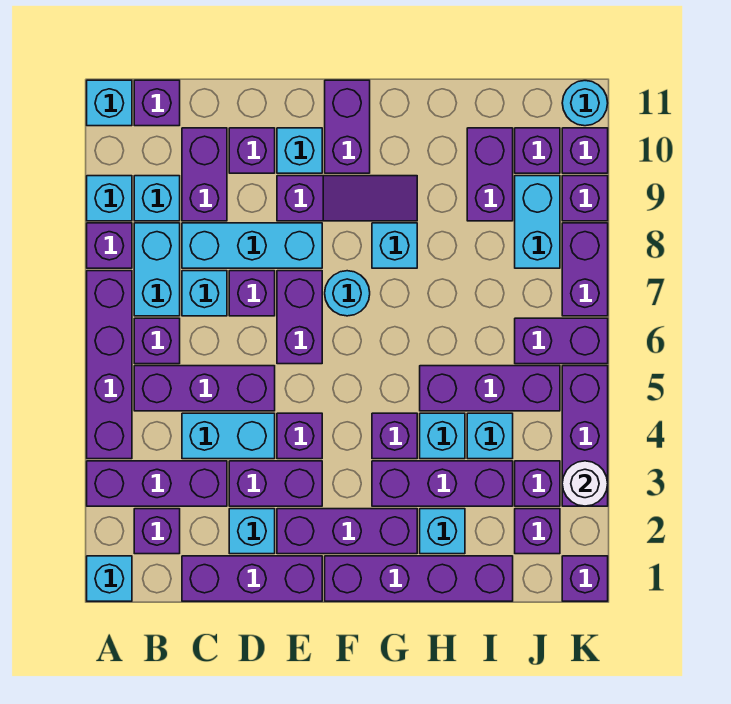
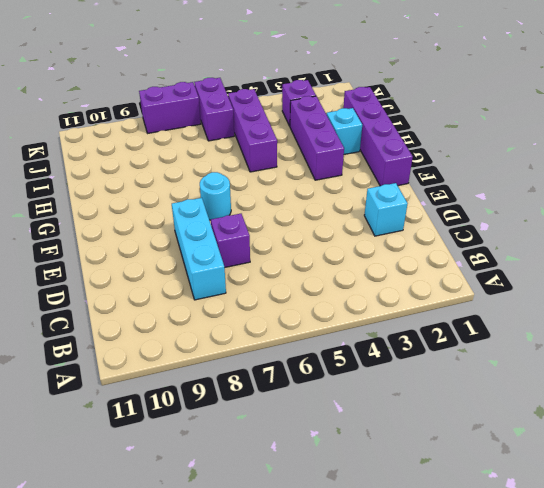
none -> cyan 1x1 brick [87,556,132,601]
none -> purple 1x3 brick [87,461,227,506]
none -> purple 1x4 brick [87,271,132,459]
none -> purple 1x1 brick [87,223,132,268]

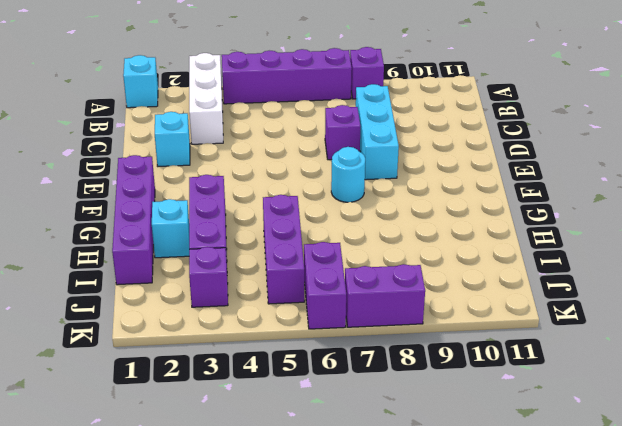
white 1x3 brick [189,53,223,144] -> purple 1x3 brick [87,461,227,506]
none -> cyan 1x1 brick [87,176,132,221]
none -> cyan 1x1 brick [87,80,132,126]
none -> purple 1x1 brick [134,509,180,554]
none -> purple 1x3 brick [134,366,275,411]

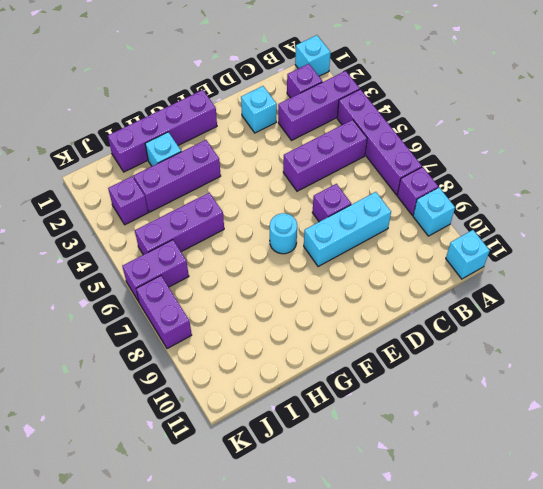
none -> purple 1x1 brick [134,318,180,364]
none -> cyan 1x2 brick [134,223,180,316]
none -> cyan 1x1 brick [134,176,180,221]
none -> purple 1x1 brick [134,80,180,126]

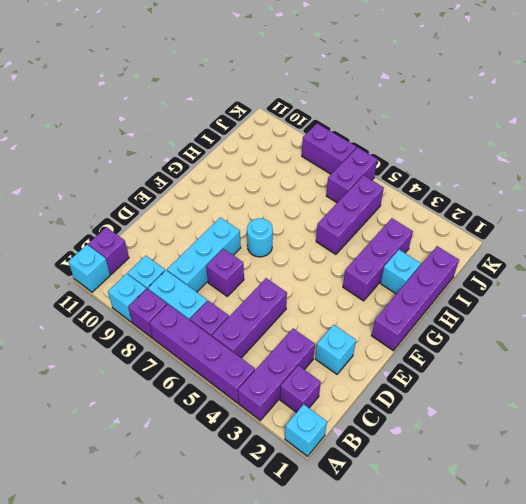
none -> purple 1x3 brick [182,556,322,601]
none -> cyan 1x2 brick [182,413,275,459]
none -> cyan 1x1 brick [182,271,227,316]
none -> purple 1x2 brick [182,128,227,221]

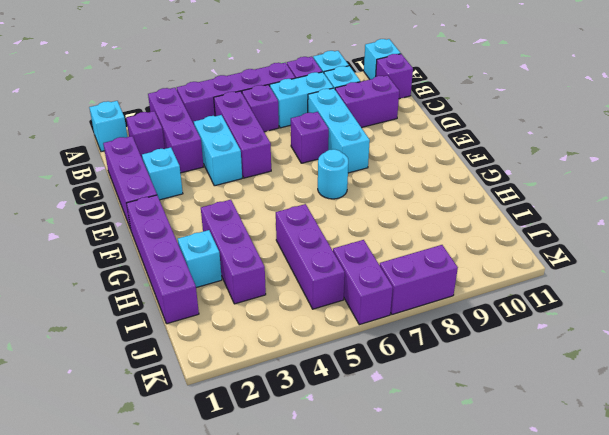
none -> cyan 1x1 brick [182,271,227,316]
none -> purple 1x2 brick [229,461,322,506]
none -> purple 1x1 brick [229,128,275,173]
none -> purple 1x3 brick [277,509,417,554]

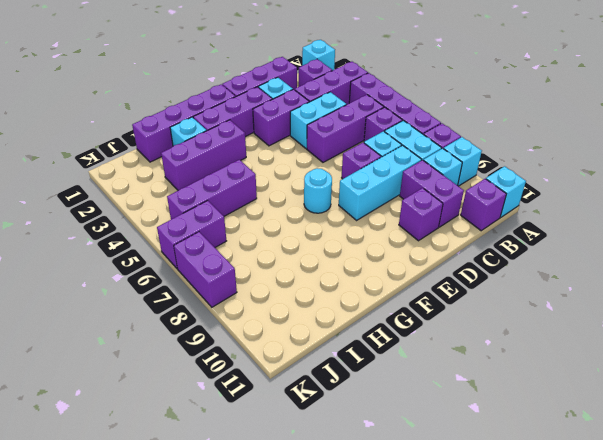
none -> purple 1x1 brick [277,413,322,459]
none -> purple 1x2 brick [277,271,322,364]
none -> purple 1x3 slope [277,176,417,221]
none -> cyan 1x1 brick [277,128,322,173]

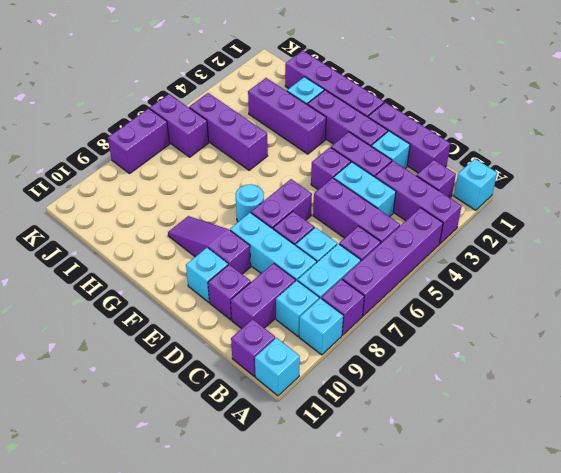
none -> purple 1x2 brick [325,80,370,173]
none -> purple 1x1 brick [372,413,417,459]
none -> cyan 1x1 brick [372,223,417,268]
none -> cyan 1x1 brick [420,413,465,459]

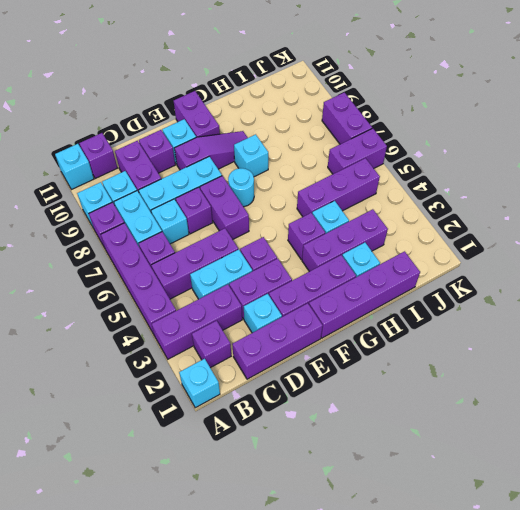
none -> cyan 1x1 brick [467,413,513,459]
none -> purple 1x2 brick [467,128,513,221]
none -> purple 1x1 brick [515,509,560,554]
none -> purple 1x1 brick [515,461,560,506]

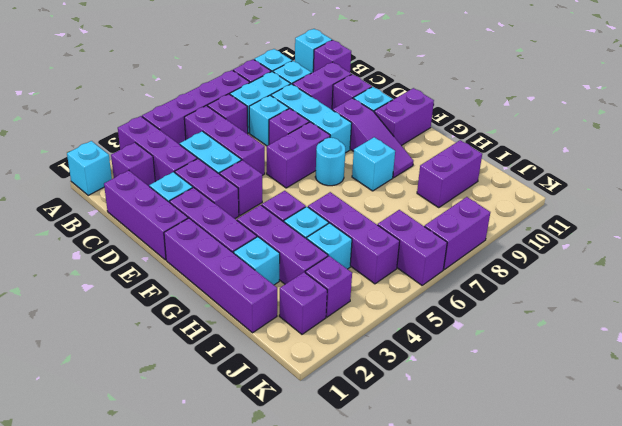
none -> cyan 1x2 brick [515,176,560,268]
none -> purple 1x1 brick [515,128,560,173]
none -> purple 1x1 brick [562,556,608,601]
none -> purple 1x3 brick [562,366,608,506]

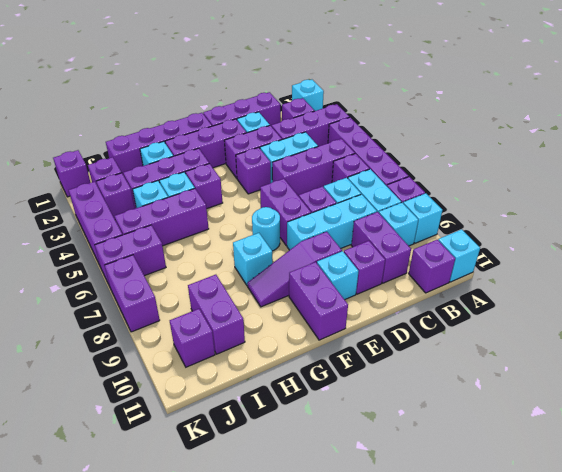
none -> cyan 1x2 brick [515,176,560,268]
none -> purple 1x1 brick [562,176,608,221]
none -> purple 1x1 brick [562,128,608,173]
none -> cyan 1x1 round brick [562,81,608,126]

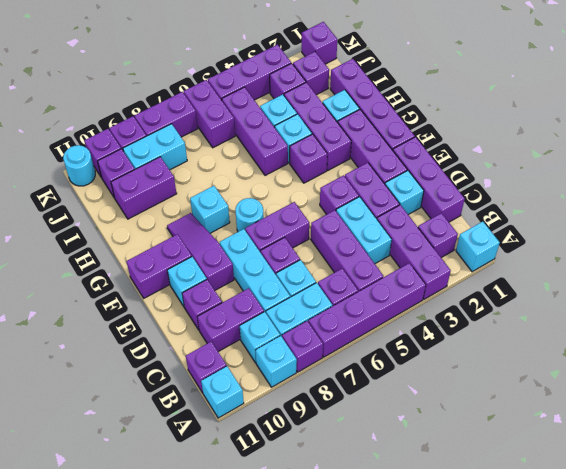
none -> white 1x1 round brick [562,461,608,506]

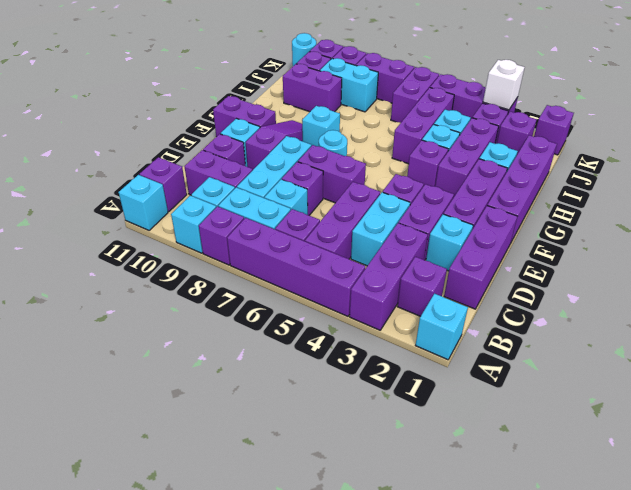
white 1x1 brick [483,60,525,110] -> white 1x1 round brick [562,461,608,506]

